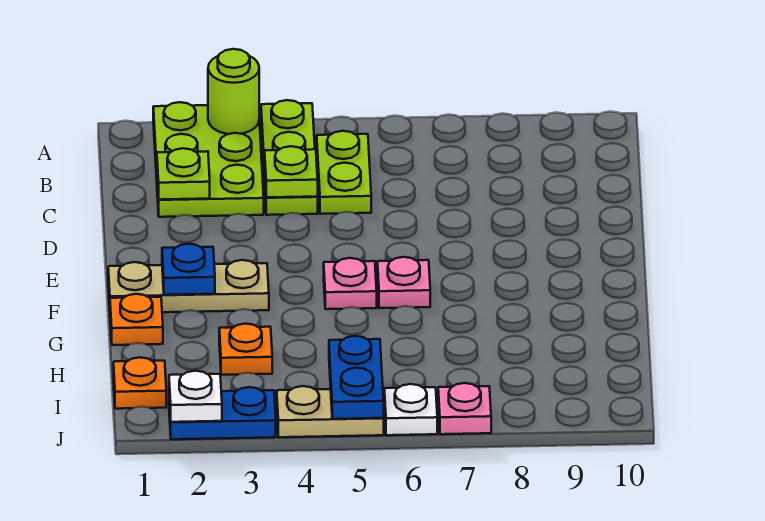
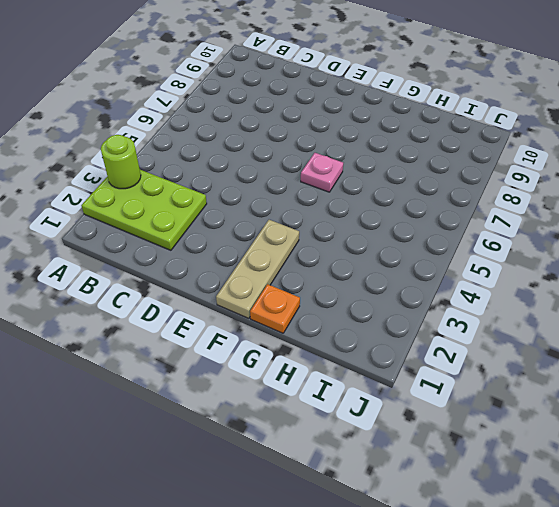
none -> lime 1x3 plate [261,100,318,215]
none -> lime 1x2 plate [317,131,371,214]
none -> pink 1x1 plate [324,258,377,309]

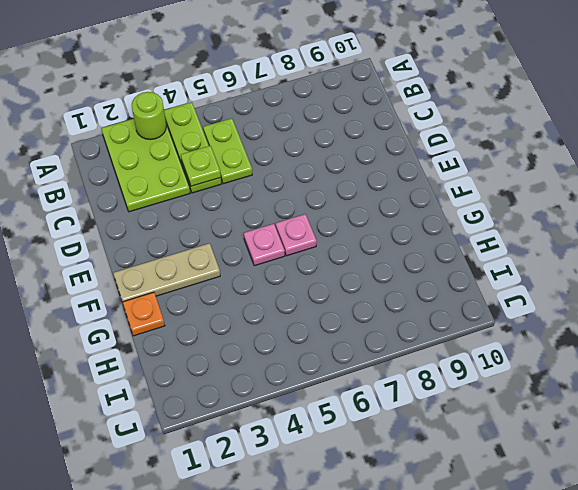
none -> orange 1x1 plate [219,324,272,375]
none -> orange 1x1 plate [114,357,166,409]
none -> blue 1x2 plate [169,387,276,439]

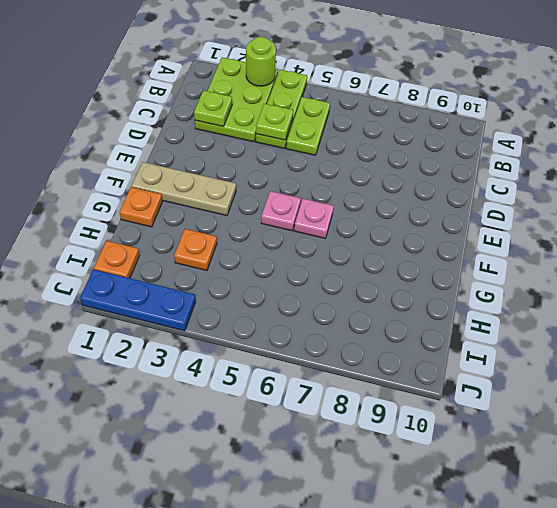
blue 1x3 plate [80,270,196,331] -> blue 1x2 plate [169,387,276,439]
none -> tan 1x2 plate [277,386,384,437]
none -> white 1x1 plate [384,384,437,435]
none -> pink 1x1 plate [438,383,491,434]

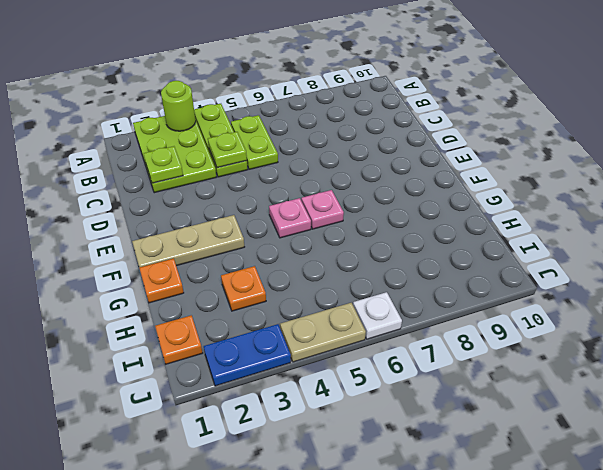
none -> pink 1x1 plate [438,383,491,434]
none -> blue 1x1 plate [162,244,215,295]
none -> blue 1x2 plate [329,336,384,419]

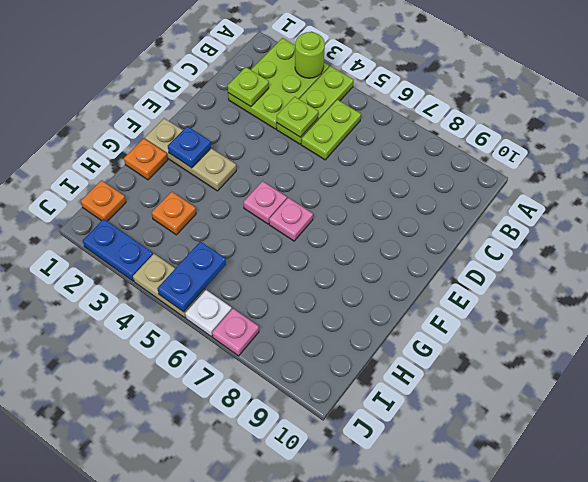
none -> white 1x1 plate [169,371,222,422]

